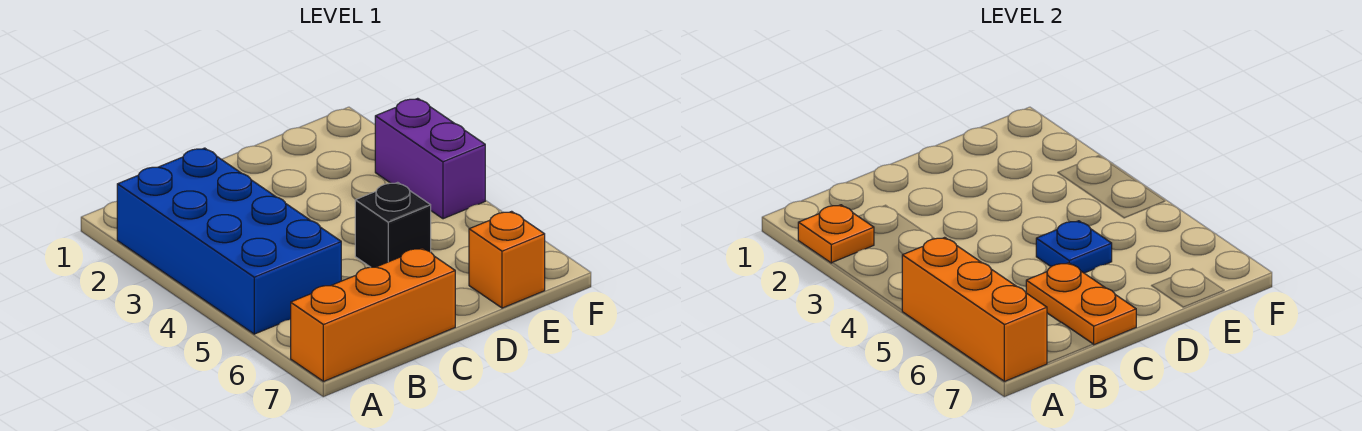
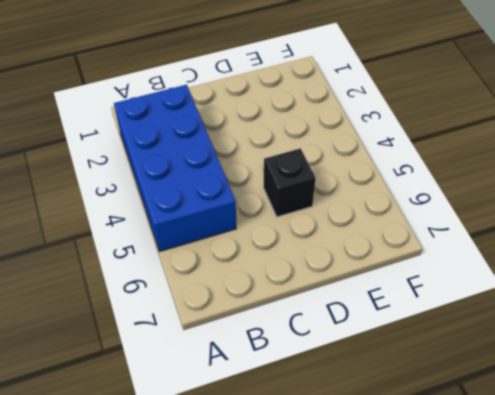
none -> orange 1x3 brick [290,248,455,381]
none -> orange 1x1 brick [469,211,545,308]

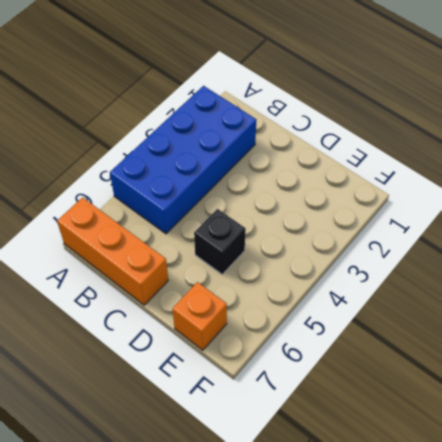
none -> purple 1x2 brick [375,98,485,219]
none -> orange 1x1 plate [798,205,874,263]

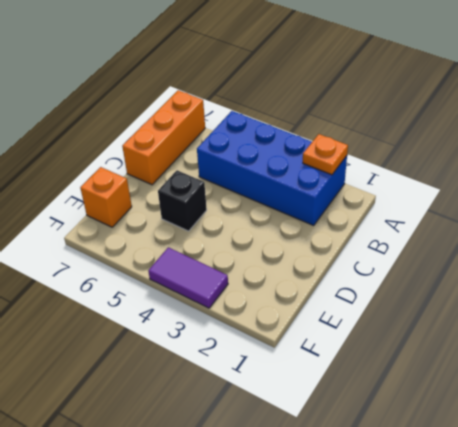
purple 1x2 tile [148,247,228,308] -> purple 1x2 brick [375,98,485,219]
none -> orange 1x3 brick [902,237,1047,381]
none -> orange 1x2 plate [1026,263,1136,345]

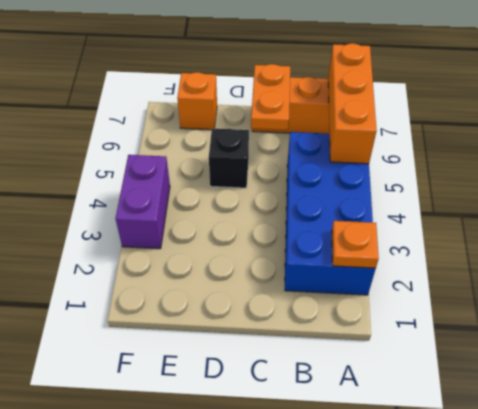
none -> blue 1x1 plate [1036,221,1112,273]

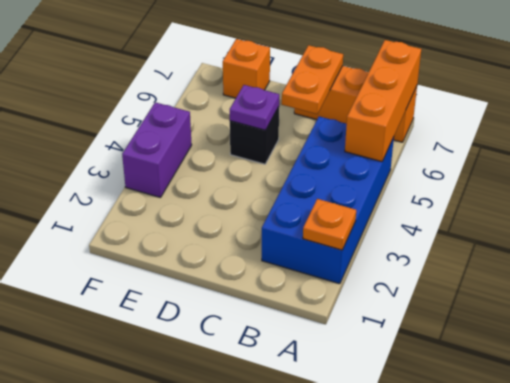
purple 1x1 plate [230,85,279,130] -> blue 1x1 plate [1036,221,1112,273]

